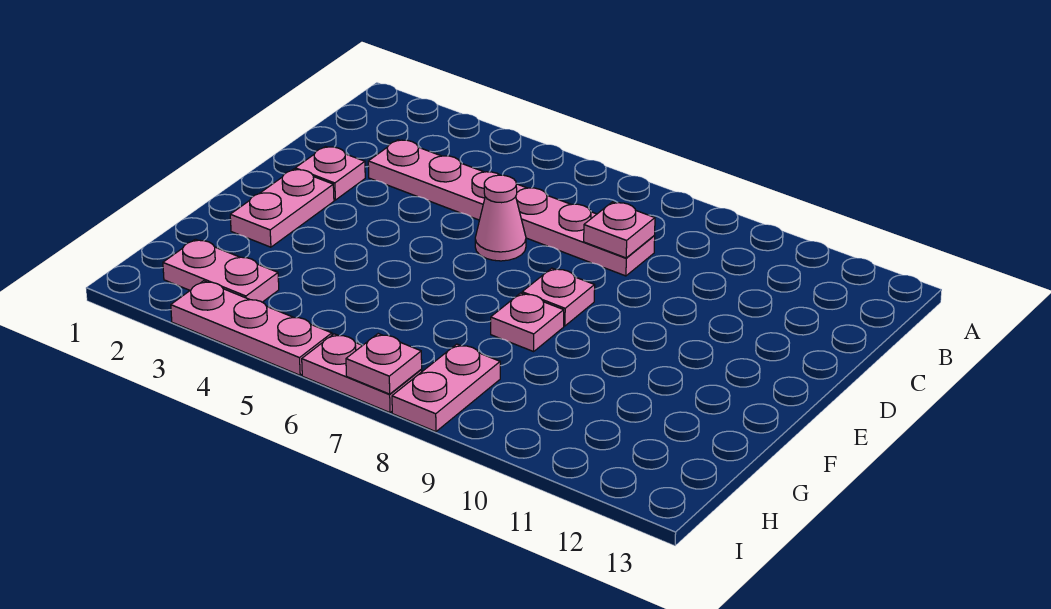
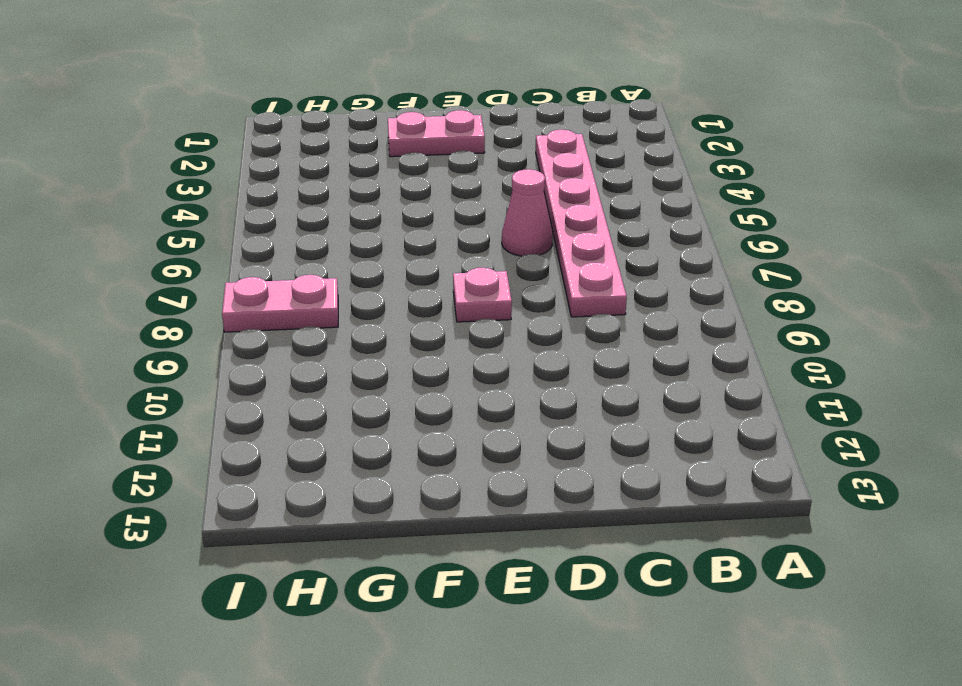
none -> pink 1x1 plate [295,147,365,200]
none -> pink 1x1 plate [491,293,564,352]
none -> pink 1x2 plate [163,239,279,302]

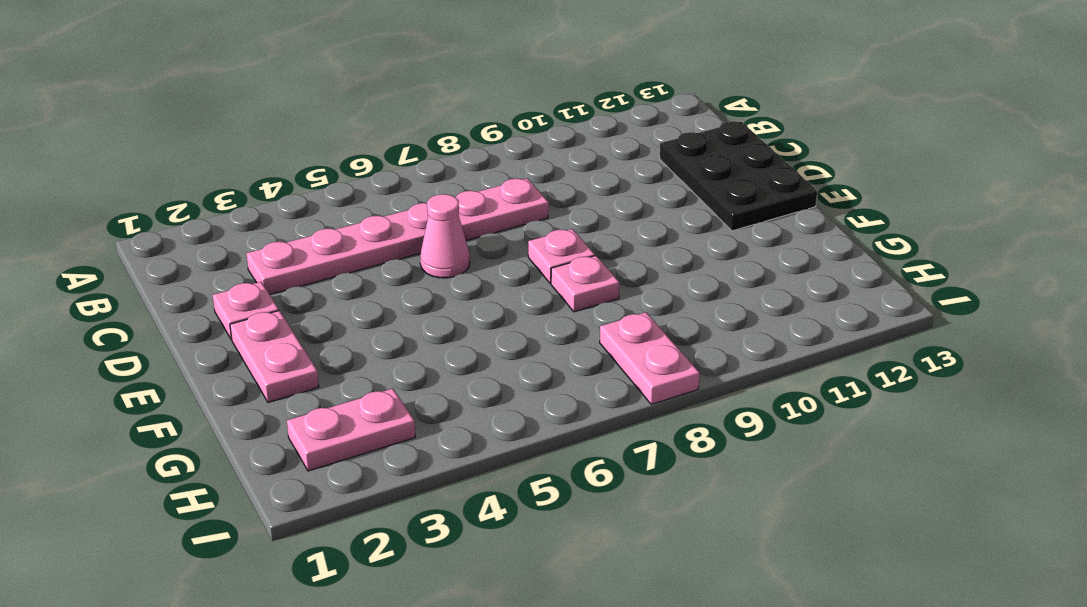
black 2x3 plate [660,121,817,231] -> none
none -> pink 1x3 plate [171,281,332,375]
none -> pink 1x2 plate [302,334,422,413]
none -> pink 1x1 plate [584,202,655,258]

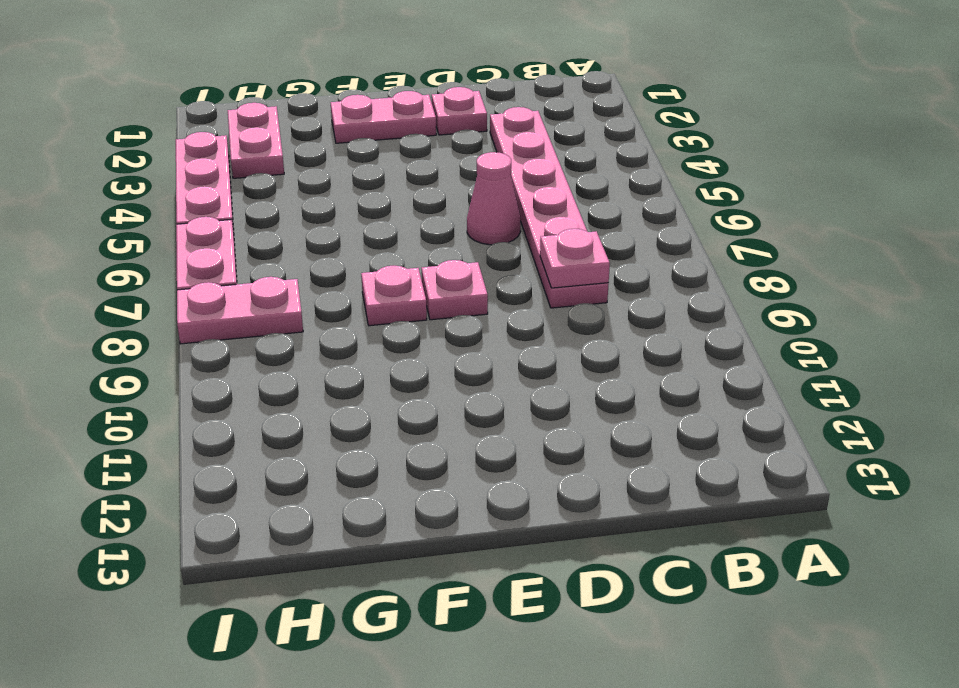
none -> pink 1x1 plate [346,334,422,394]

